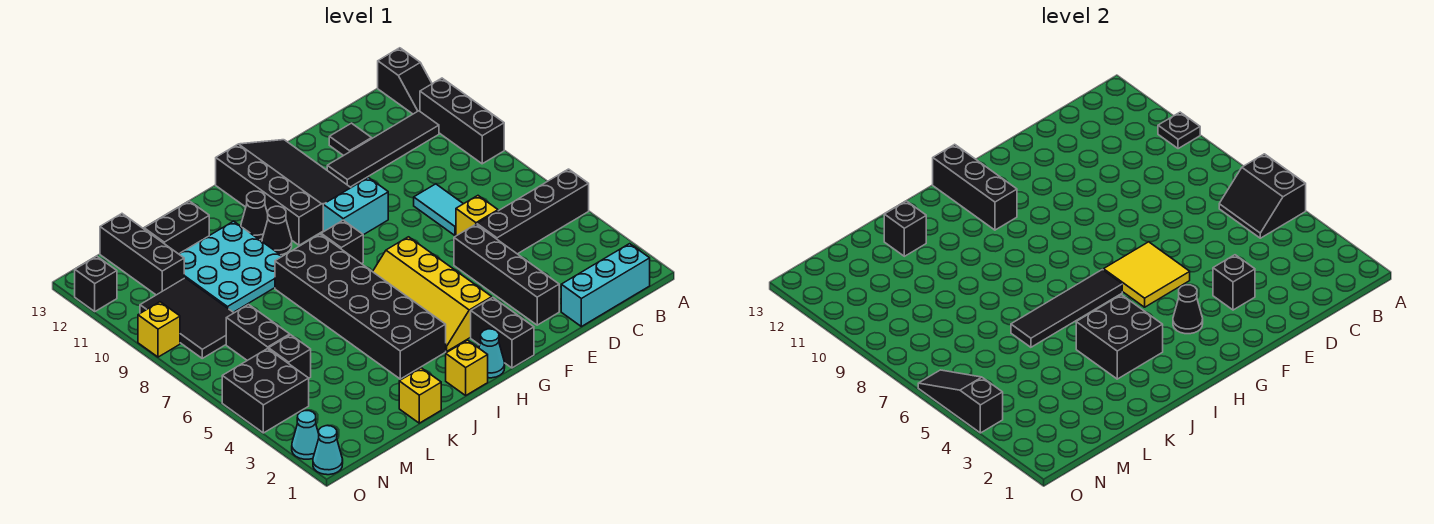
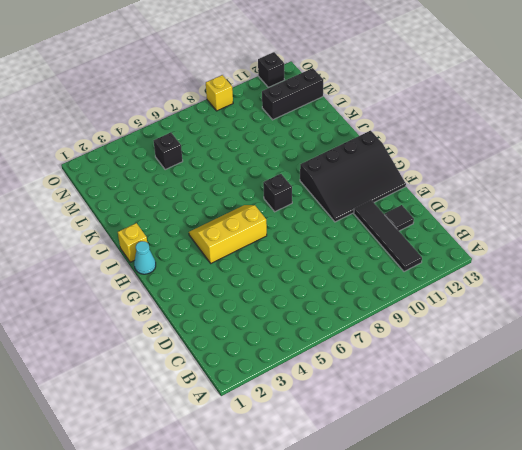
yellow 2x3 slope [189,205,267,263] -> yellow 2x4 slope [373,237,492,351]
none -> black 1x4 brick [477,169,589,254]
none -> black 1x3 brick [420,78,504,164]
none -> black 1x2 slope [378,48,432,114]
none -> cyan 1x3 brick [561,244,650,327]

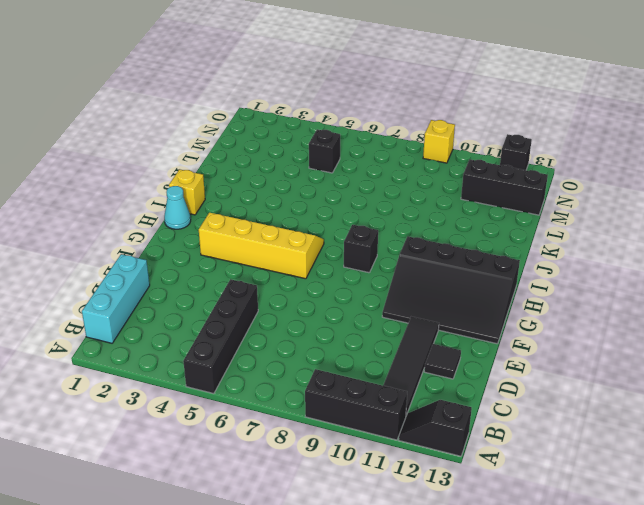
none -> yellow 1x1 brick [456,196,498,236]
none -> cyan 1x2 tile [414,184,463,235]
none -> black 1x4 brick [454,224,559,325]
none -> cyan 1x2 brick [323,178,388,235]

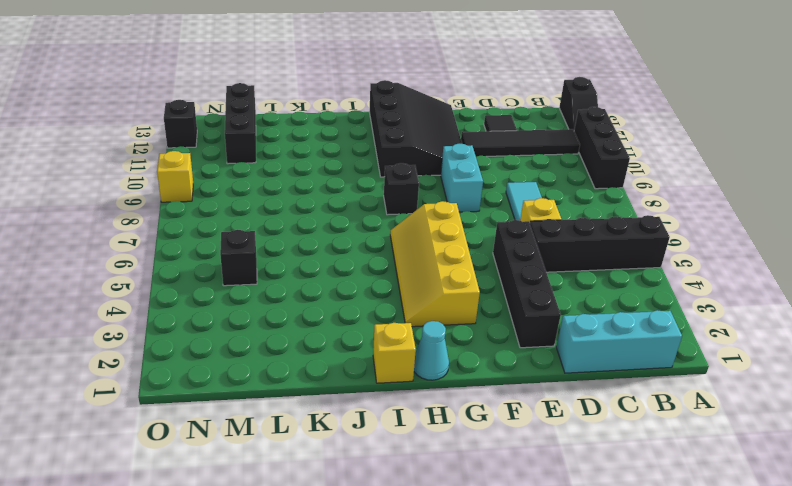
cyan 1x2 brick [441,144,483,212] -> cyan 1x2 brick turned to [323,178,388,235]
none -> black 1x2 brick [471,298,534,368]
none -> black 2x6 brick [275,234,446,379]
none -> black 1x1 cone [262,206,292,255]
none -> black 1x1 cone [241,191,268,240]

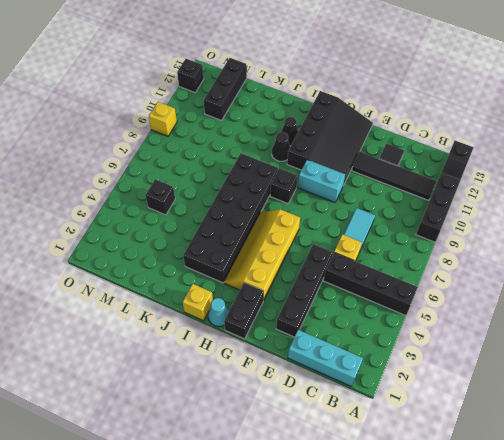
none -> cyan 3x3 plate [179,221,282,312]
none -> yellow 1x1 brick [399,368,441,423]
none -> black 1x2 brick [144,201,209,254]
none -> black 1x2 brick [226,305,290,360]

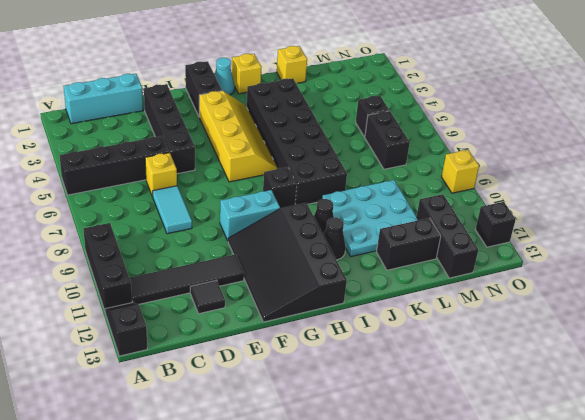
none -> black 2x3 tile [140,278,234,358]
none -> black 2x2 brick [222,349,309,433]
none -> cyan 1x1 cone [313,426,343,475]
none -> cyan 1x1 cone [292,411,319,459]

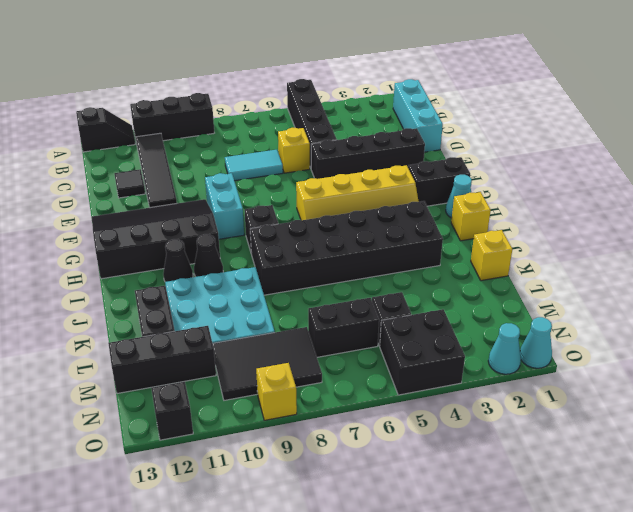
none -> black 2x2 slope [1219,154,1306,238]
none -> black 1x1 plate [1158,112,1200,149]
none -> black 1x1 brick [1213,255,1255,310]
none -> yellow 2x2 tile [1103,242,1190,307]

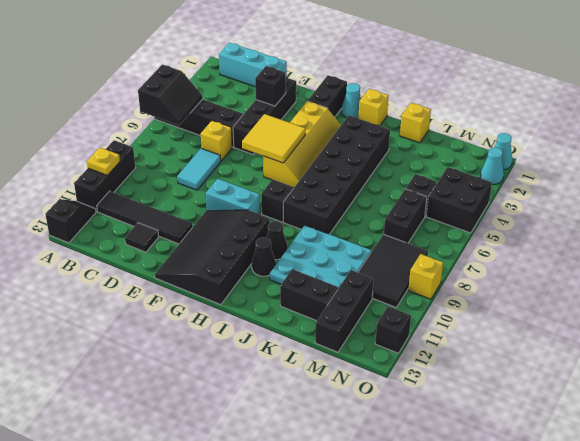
yellow 1x1 plate [87,148,120,175] -> black 1x1 plate [1158,112,1200,149]
none -> black 1x1 cone [1173,285,1203,334]
none -> black 1x4 tile [1011,269,1122,347]
none -> black 1x3 brick [933,144,1017,230]
none -> black 2x2 brick [1076,295,1163,379]

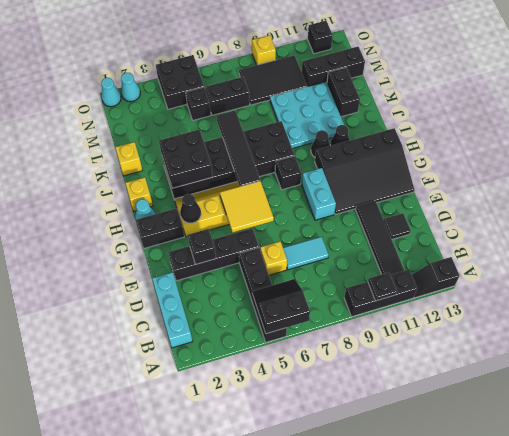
none -> black 1x3 brick [933,144,1017,230]
none -> black 1x1 brick [884,201,926,256]
none -> black 1x3 slope [918,370,1003,433]

